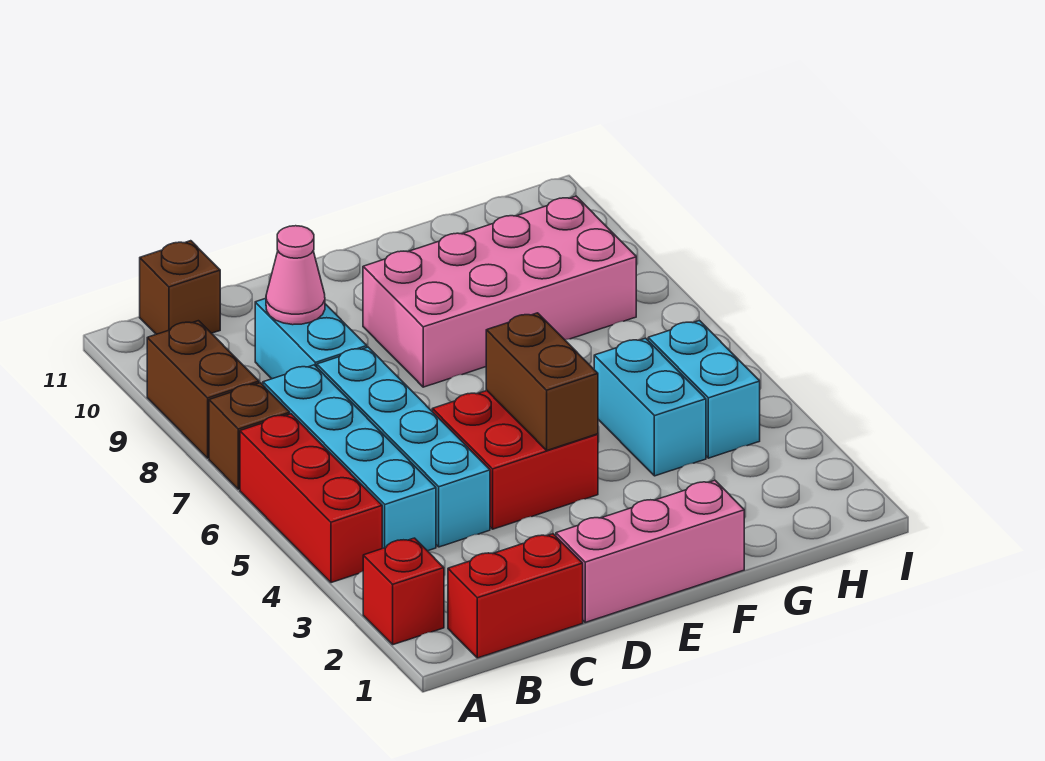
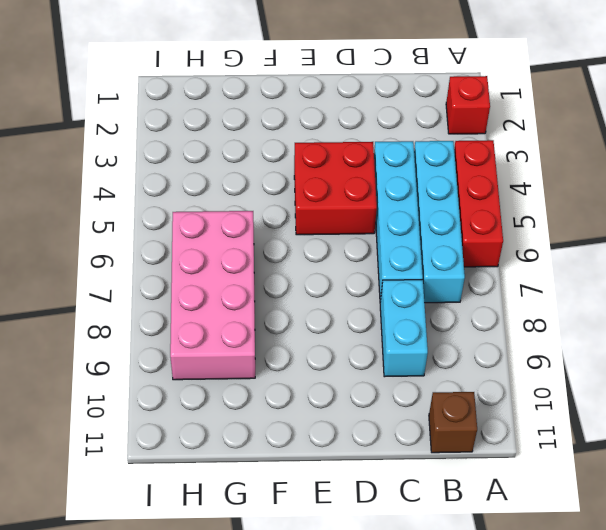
pink 2x4 brick [170,211,255,380] -> pink 2x4 brick turned to [363,196,636,387]
none -> brown 1x1 brick [209,383,290,489]
none -> brown 1x2 brick [147,321,259,458]
none -> red 1x2 brick [448,534,583,658]

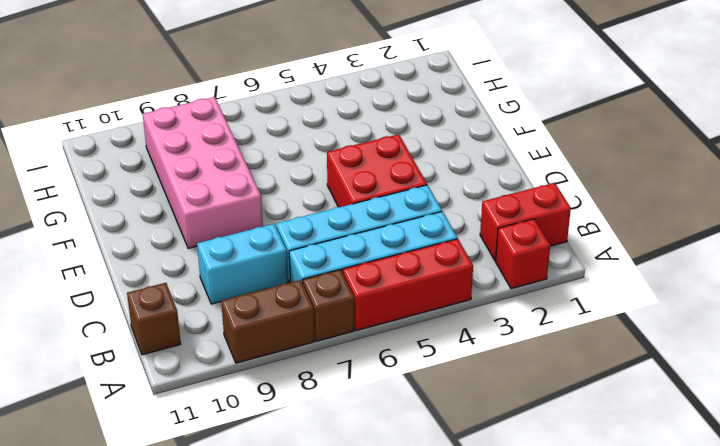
red 1x2 brick [480,183,571,261] -> red 1x2 brick turned to [448,534,583,658]
none -> pink 1x3 brick [556,480,744,622]
none -> cyan 1x2 brick [594,338,706,476]
none -> cyan 1x2 brick [648,320,760,458]

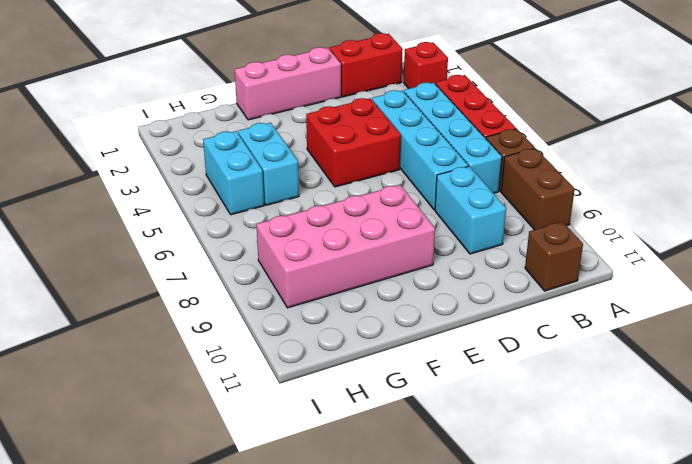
none -> pink 1x1 cone [266,226,325,325]
none -> brown 1x2 brick [486,313,598,450]

